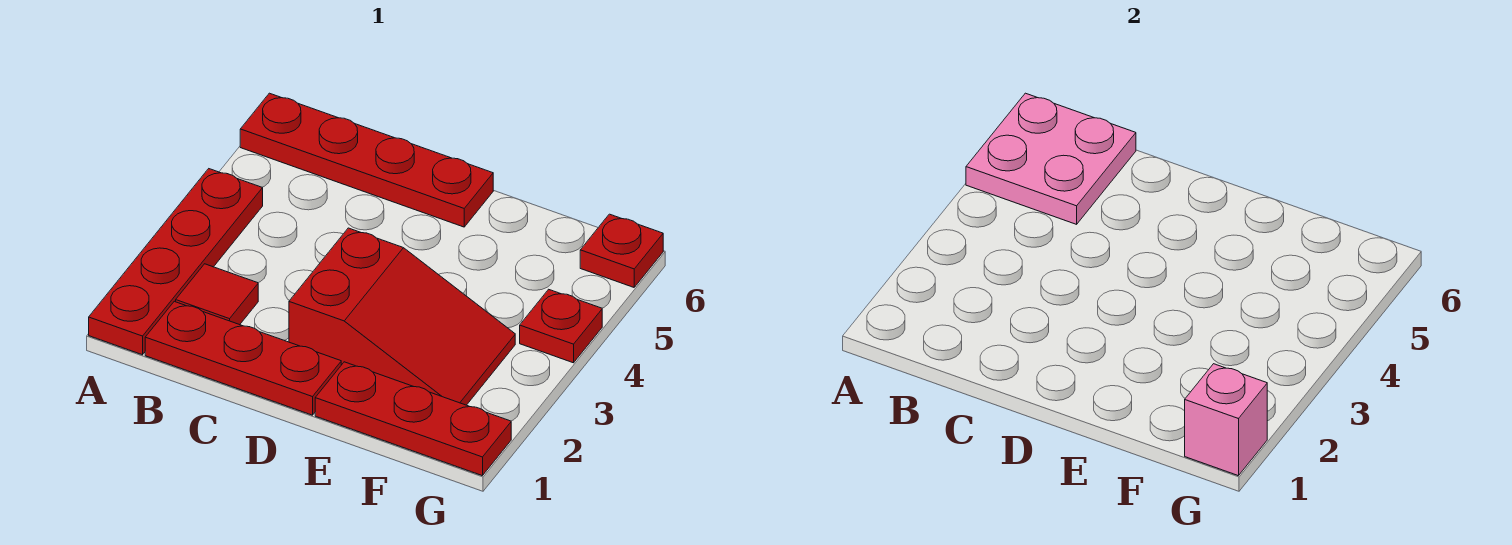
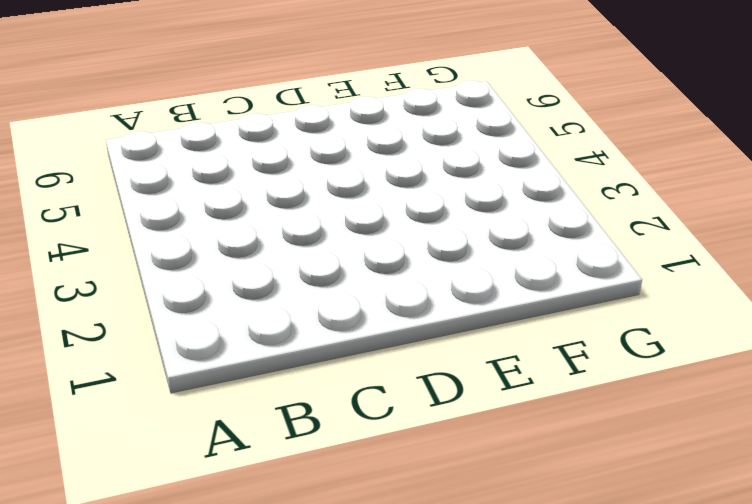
none -> red 1x4 plate [89,169,263,355]
none -> red 1x4 plate [240,93,493,227]

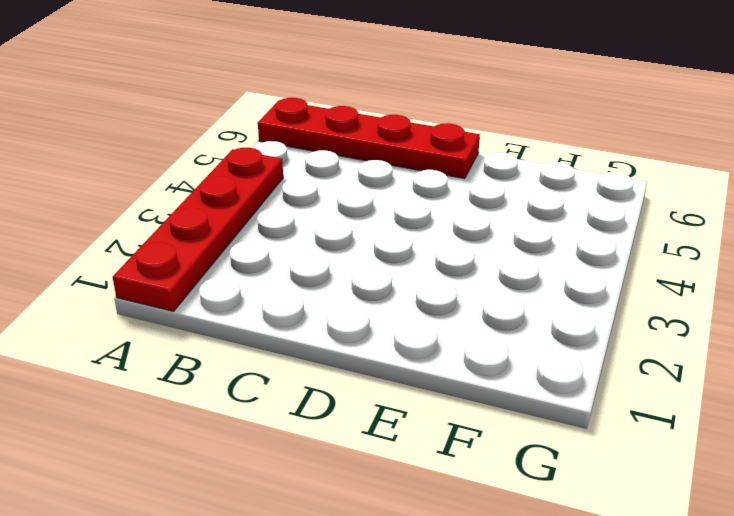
none -> red 1x3 plate [145,301,341,415]
none -> red 1x1 tile [176,264,258,325]

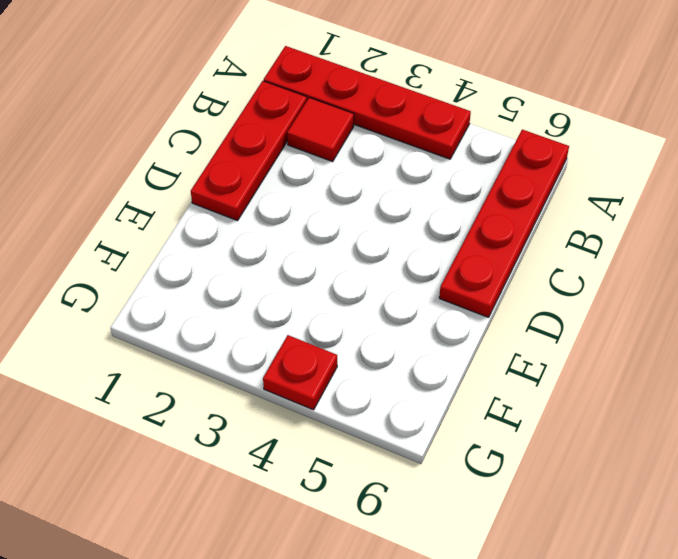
none -> red 2x3 slope [289,228,515,405]
none -> red 1x3 plate [315,362,511,476]

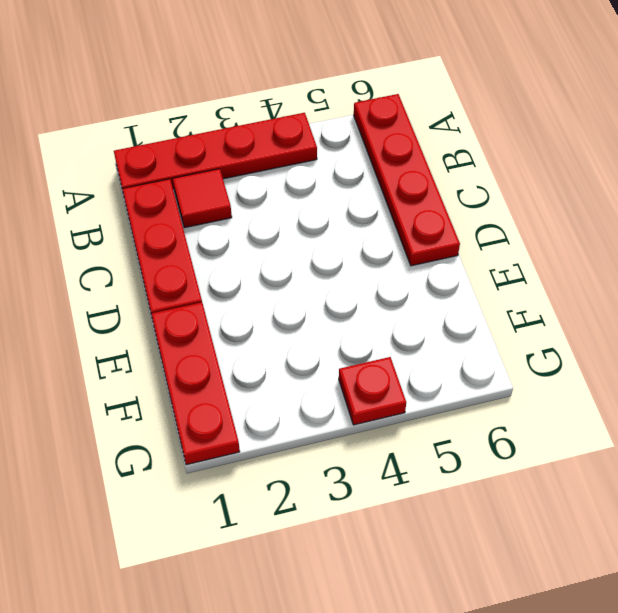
none -> red 2x3 slope [289,228,515,405]
none -> red 1x1 plate [580,214,663,287]

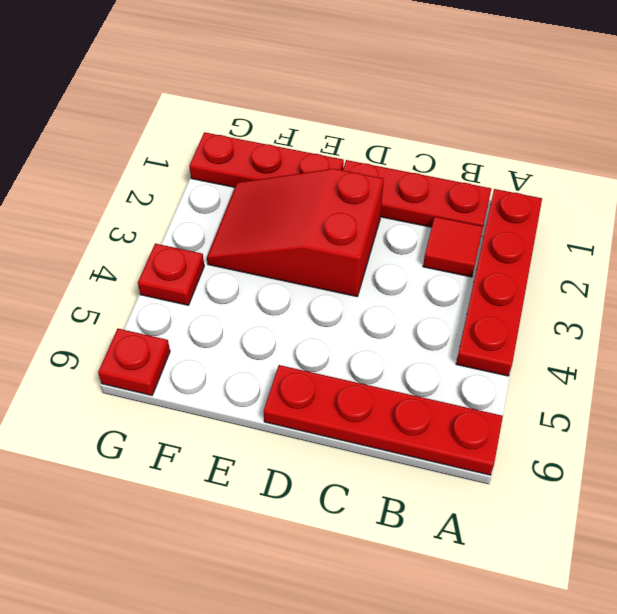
none -> pink 2x2 plate [966,93,1136,224]
none -> pink 1x1 brick [1185,364,1267,476]

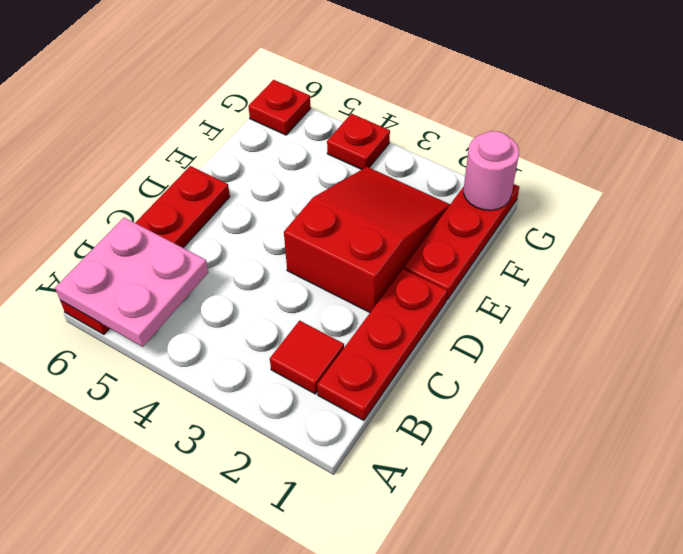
pink 1x1 round brick [464,131,519,210] -> pink 1x1 brick [1185,364,1267,476]
none -> red 1x4 plate [89,169,263,355]

